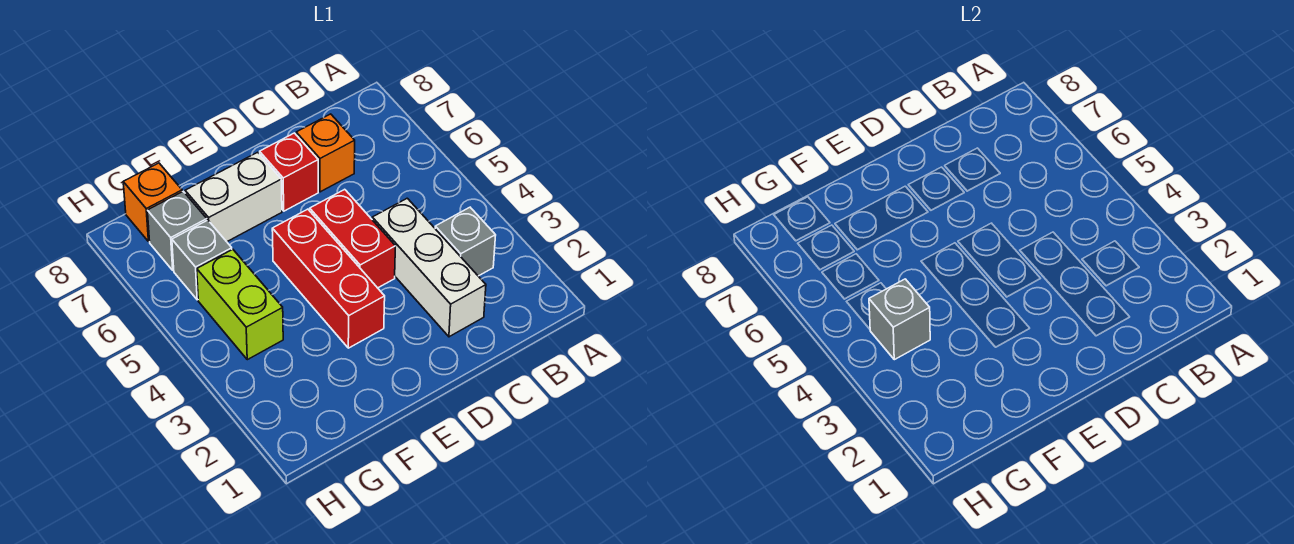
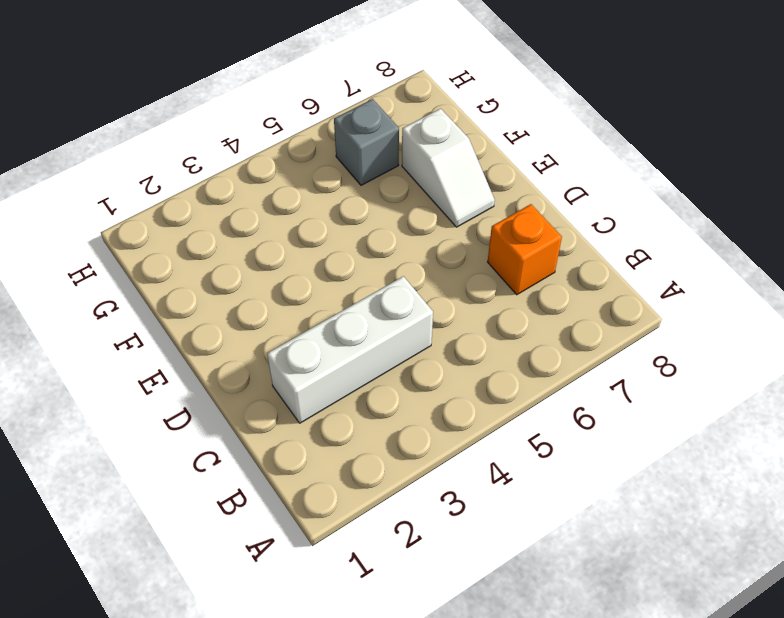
white 1x2 slope [402,109,495,227] -> white 1x2 brick [185,152,282,242]
none -> grey 1x1 brick [435,207,496,276]
none -> red 1x2 brick [310,189,395,288]
none -> red 1x1 brick [260,133,318,211]

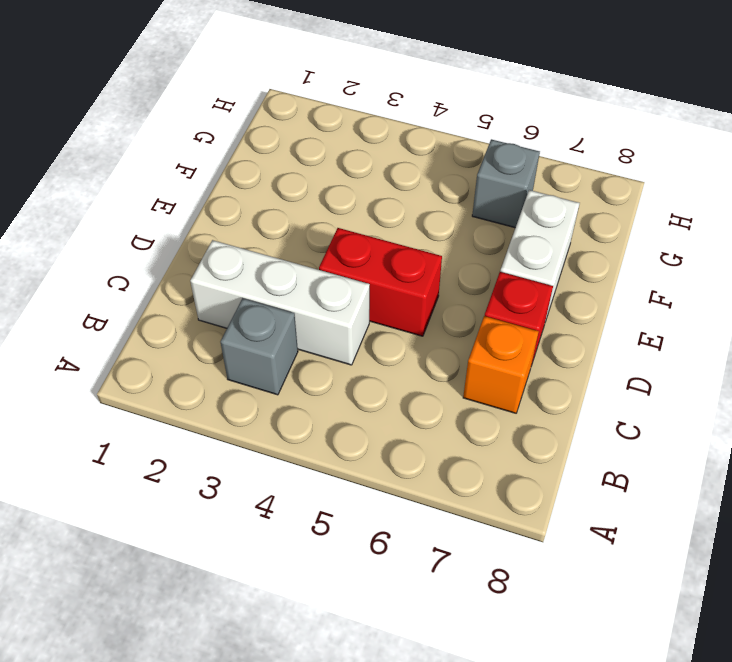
none -> red 1x3 brick [272,209,385,348]
none -> lime 1x2 brick [197,249,283,360]
none -> grey 1x1 brick [147,191,207,270]

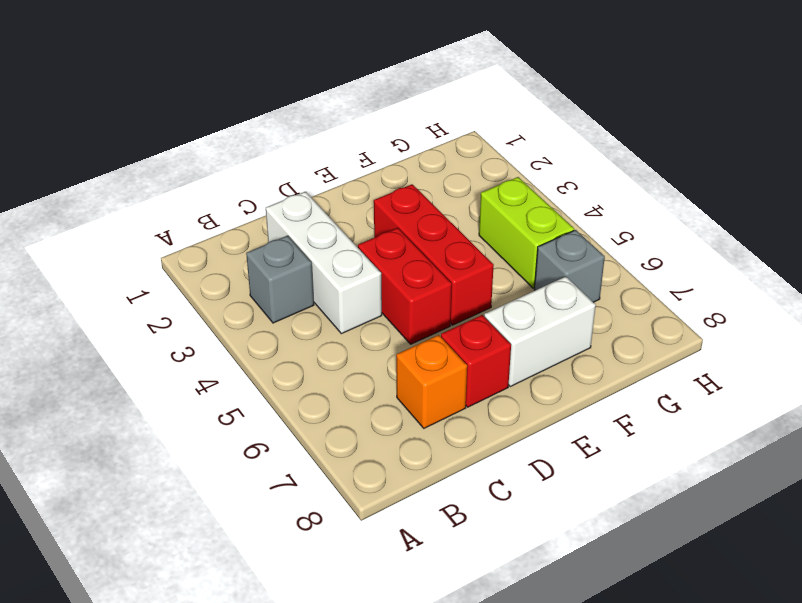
none -> grey 1x1 brick [147,191,207,270]
none -> orange 1x1 brick [123,163,182,241]
none -> grey 1x1 brick [869,279,930,360]

